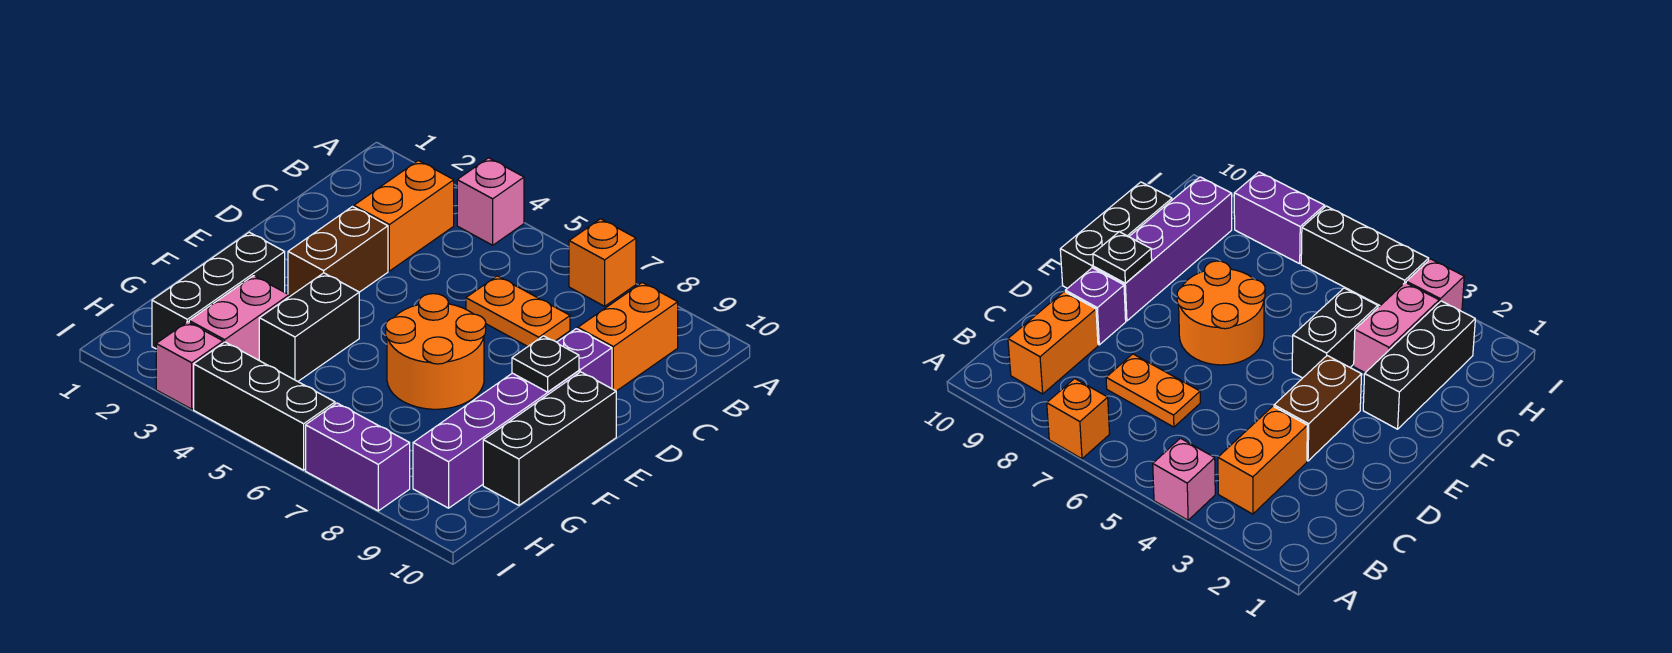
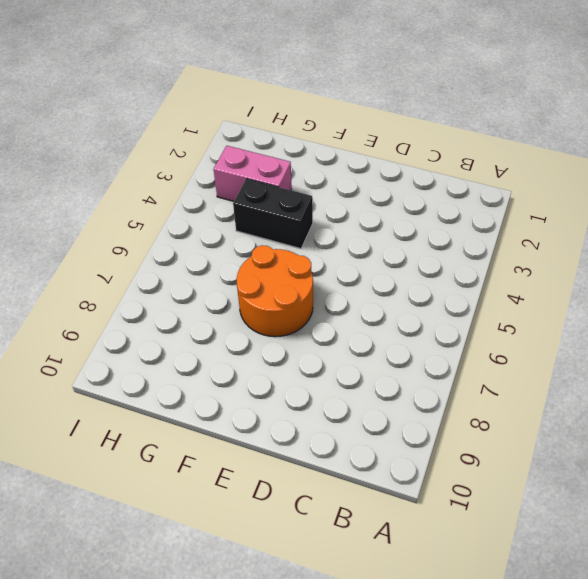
none -> pink 1x1 brick [457,158,524,245]
none -> orange 1x1 brick [569,219,636,306]
none -> orange 1x2 brick [354,160,454,271]

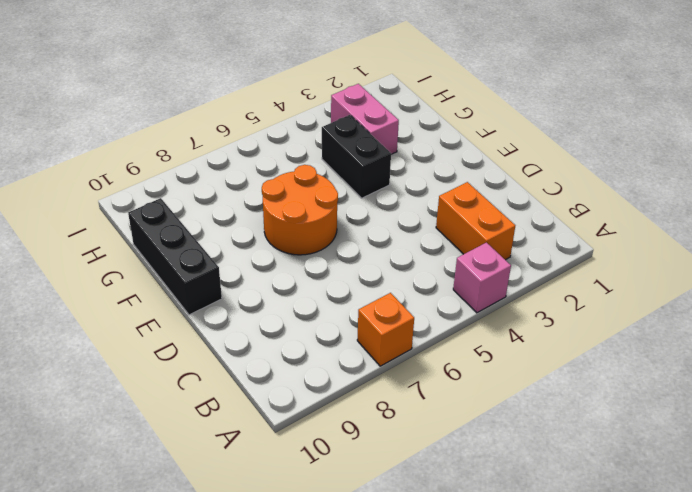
none -> orange 1x2 brick [578,283,678,391]
none -> orange 1x2 plate [466,276,570,346]
none -> brown 1x2 brick [288,207,388,297]

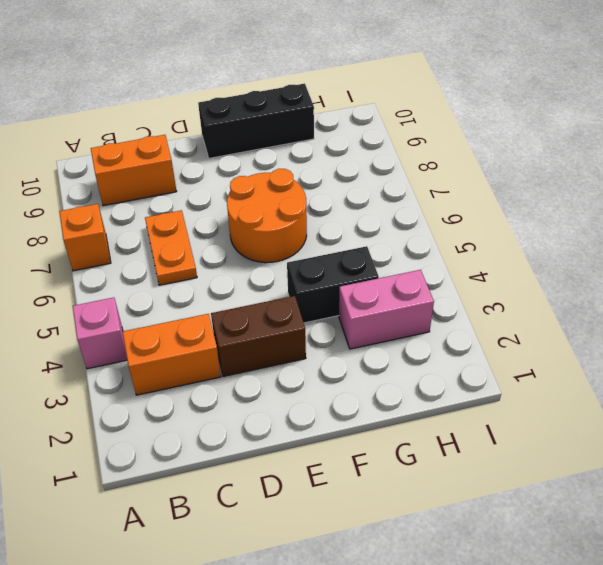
none -> purple 1x1 brick [557,329,612,389]
none -> purple 1x4 brick [413,371,579,508]
none -> black 1x3 brick [152,232,285,349]

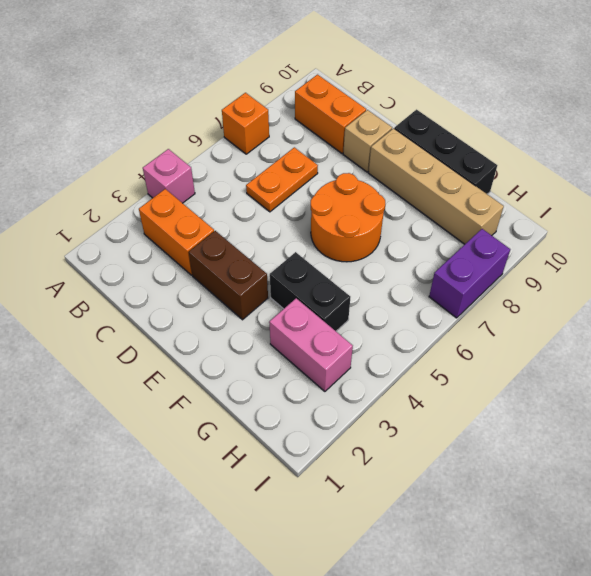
tan 1x1 brick [343,110,392,172] -> purple 1x1 brick [557,329,612,389]
tan 1x4 brick [369,128,504,244] -> purple 1x4 brick [413,371,579,508]
none -> black 1x3 brick [152,232,285,349]
none -> pink 1x1 brick [156,322,223,409]
none -> black 1x3 brick [194,342,335,470]

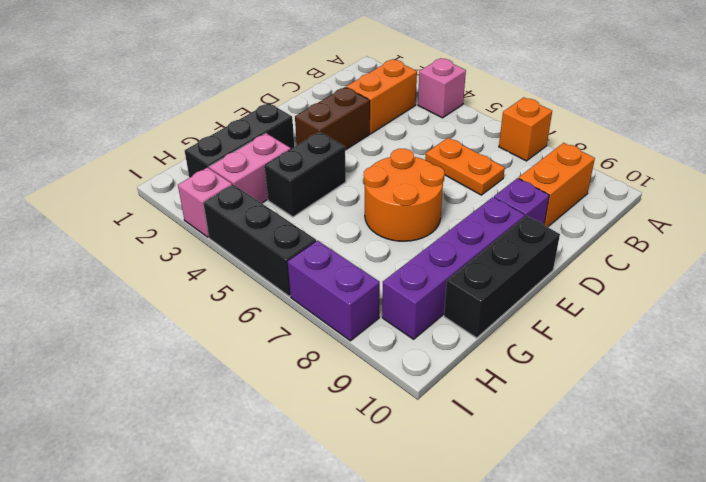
none -> black 1x1 plate [512,336,579,392]

